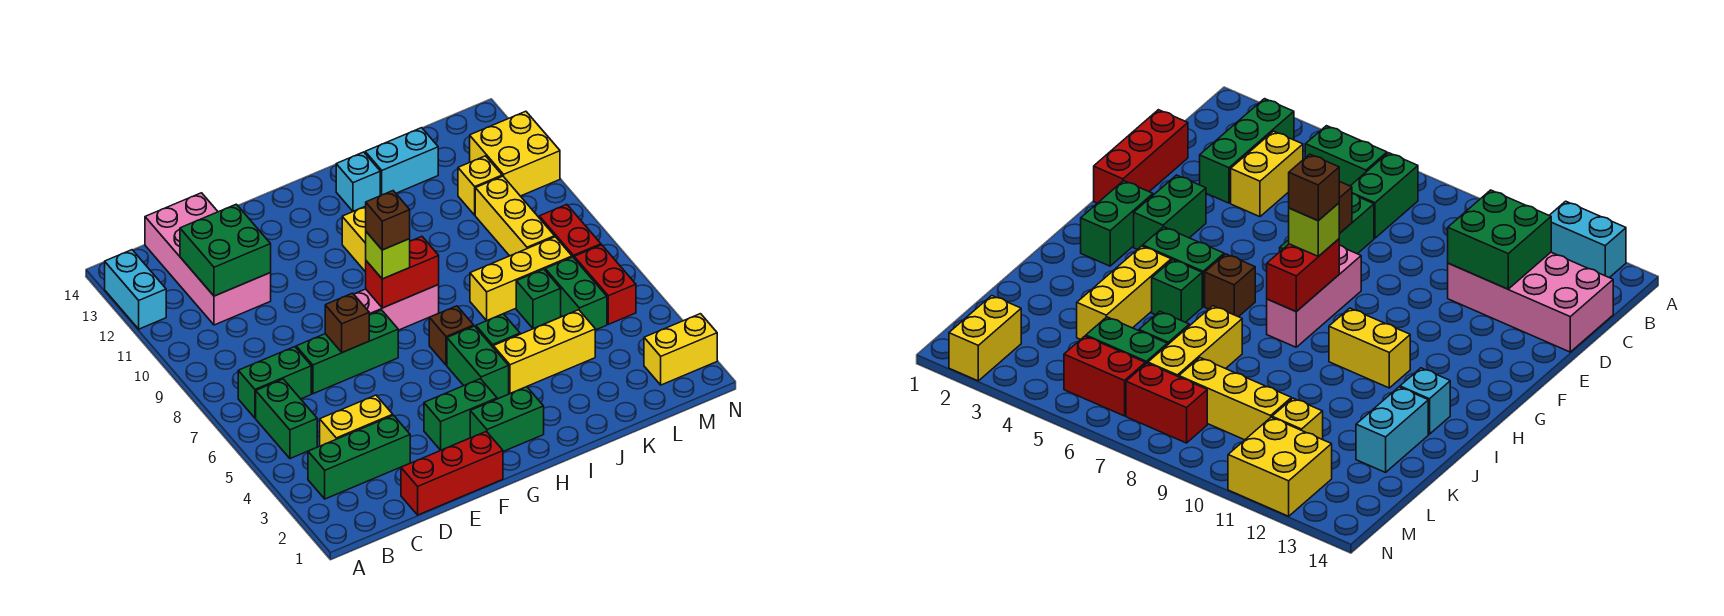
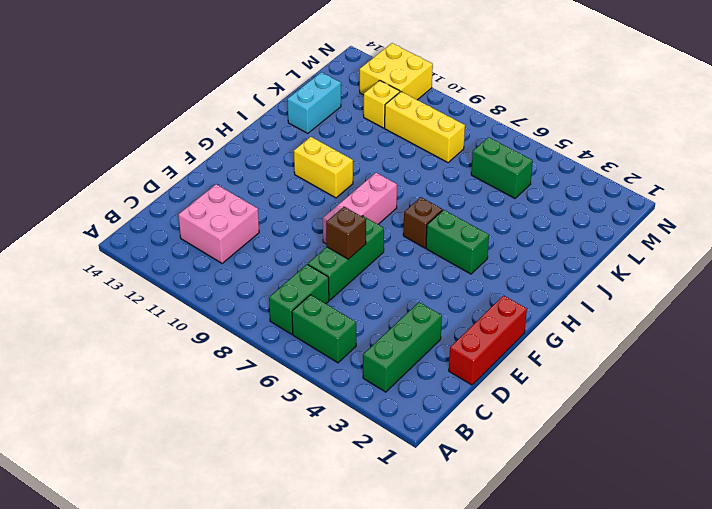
pink 2x2 brick [178,184,259,263] -> pink 2x4 brick [145,193,271,325]
none -> cyan 1x2 brick [105,250,166,329]
none -> yellow 1x2 brick [320,395,393,446]
none -> green 1x2 brick [424,379,497,450]
none -> green 1x2 brick [470,387,544,452]

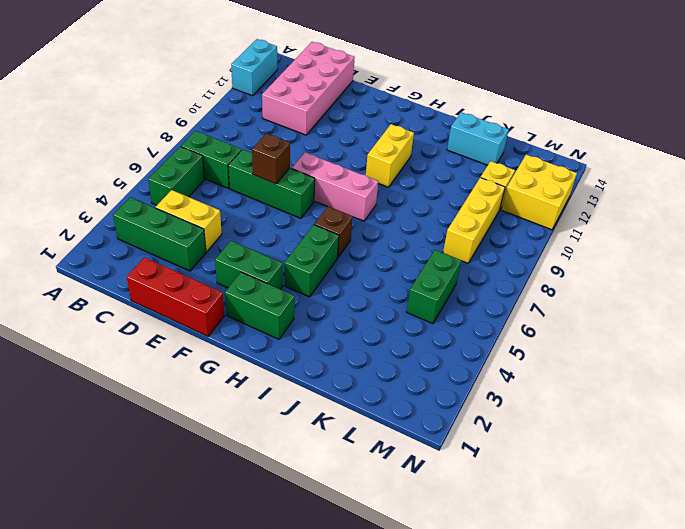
none -> yellow 1x3 brick [493,310,595,393]
none -> green 1x1 brick [476,314,520,347]
none -> cyan 1x1 brick [336,152,380,211]
none -> yellow 1x3 brick [470,237,572,321]

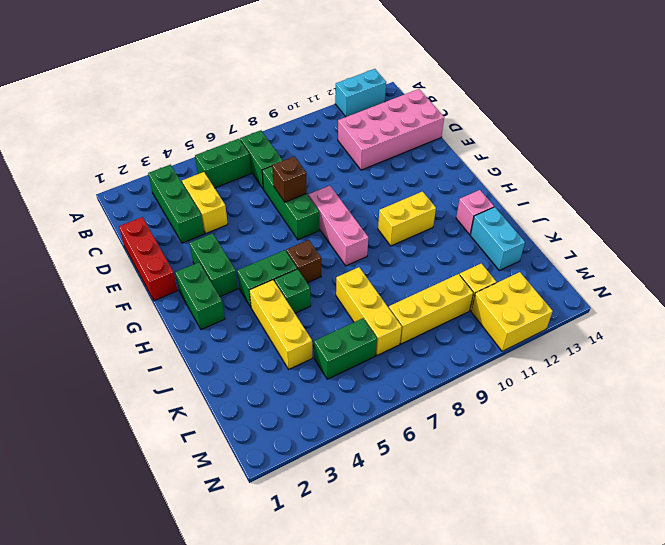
pink 1x1 brick [456,190,494,234] -> cyan 1x1 brick [336,152,380,211]
none -> green 1x1 brick [516,269,561,329]
none -> yellow 1x2 brick [644,314,717,385]
none -> red 1x2 brick [574,245,636,324]
none -> red 1x2 brick [539,204,601,258]

